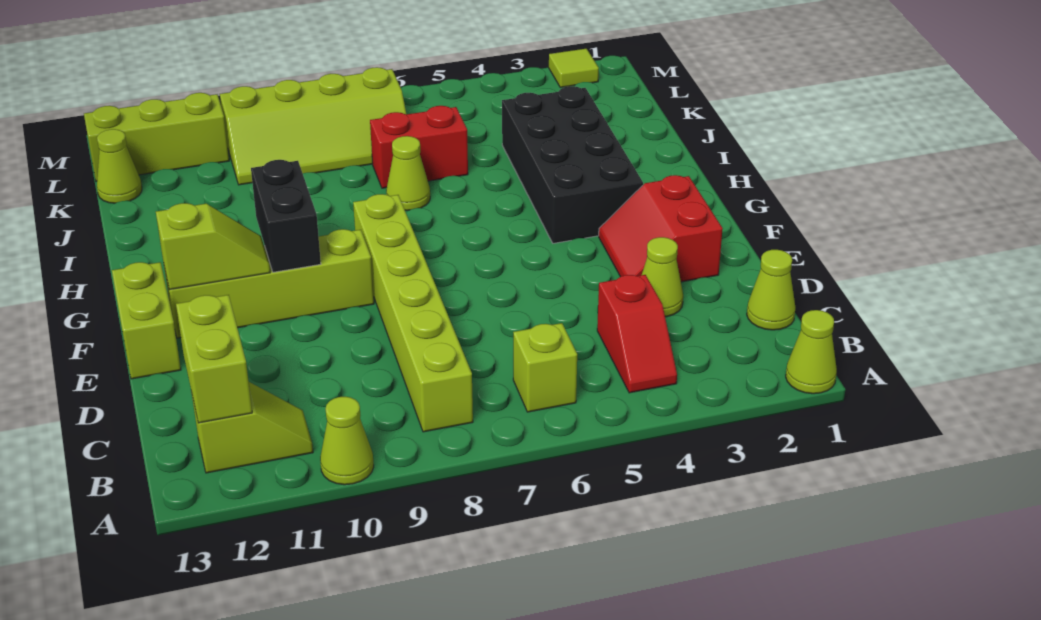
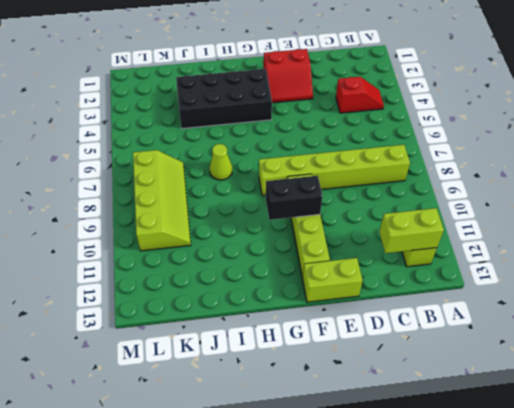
none -> lime 1x1 cone [786,310,837,394]
none -> lime 1x1 cone [320,397,374,485]
none -> lime 1x1 brick [513,323,577,412]

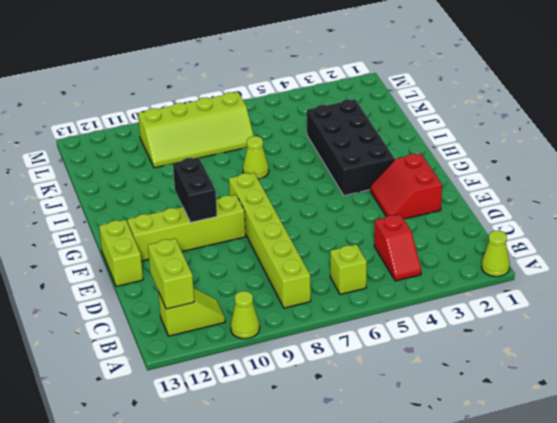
none -> lime 1x1 cone [747,250,796,330]
none -> lime 1x1 cone [642,237,683,317]
none -> red 1x2 brick [370,106,468,188]

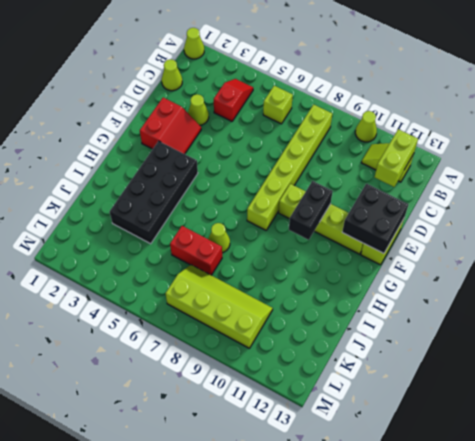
black 2x2 brick [342,184,408,253] -> lime 1x2 slope [156,203,270,290]
none -> lime 1x1 cone [97,129,142,203]
none -> lime 1x3 brick [84,93,229,181]
none -> lime 1x1 tile [549,49,599,88]

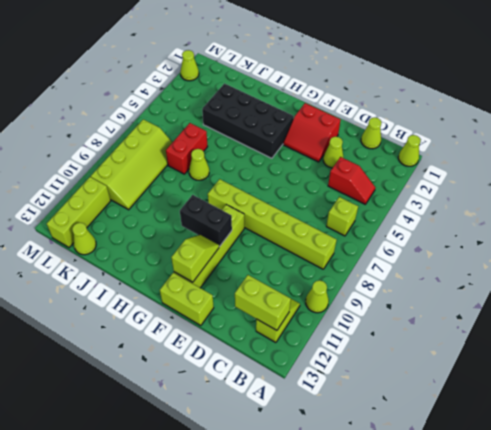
lime 1x1 cone [180,50,199,81] -> lime 1x1 tile [549,49,599,88]

